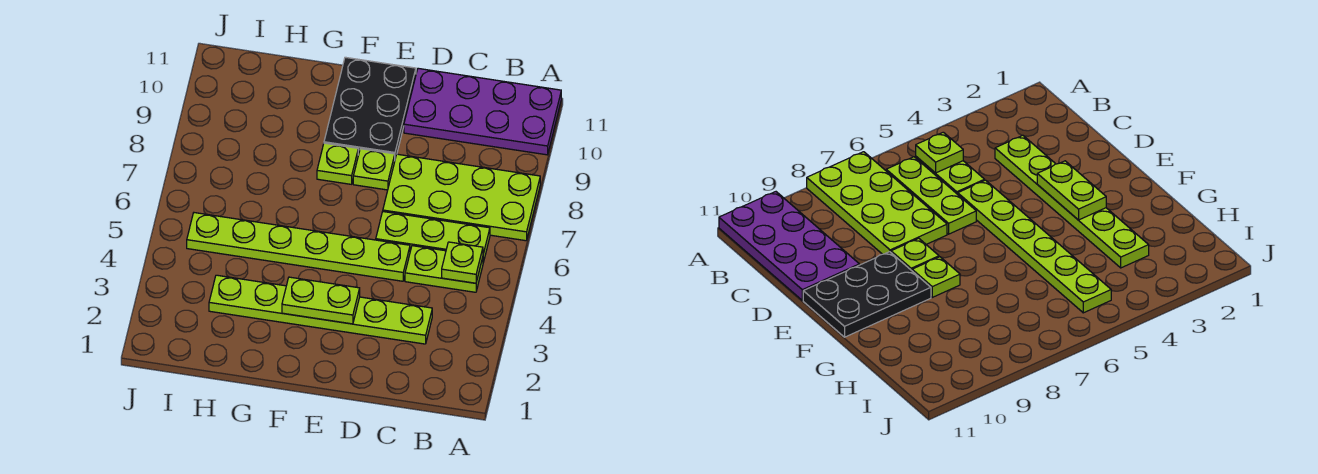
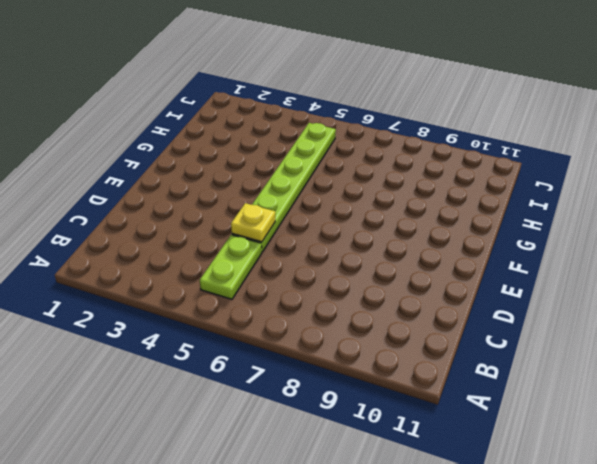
yellow 1x1 plate [231,203,275,242] -> none
none -> lime 2x4 plate [383,154,540,241]
none -> purple 2x4 plate [404,68,561,155]

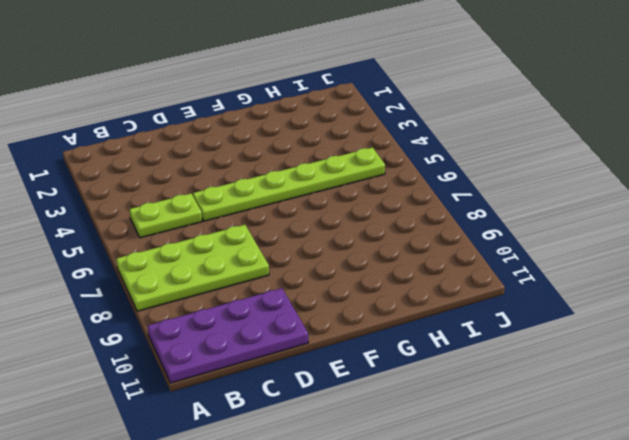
none -> lime 1x3 plate [376,211,490,262]
none -> lime 1x6 plate [209,275,432,344]

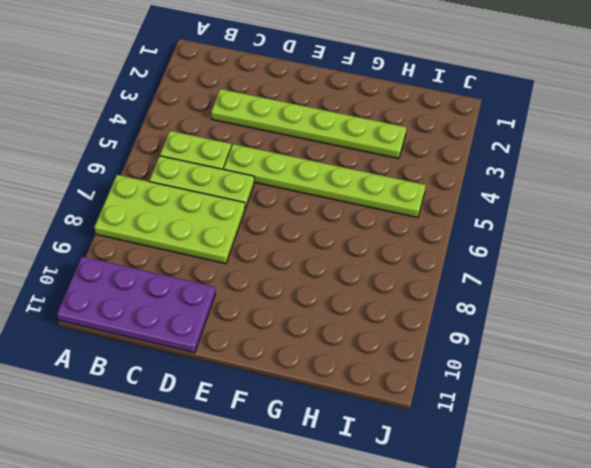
none -> lime 1x1 plate [353,149,395,190]
none -> black 2x3 plate [324,57,416,158]

